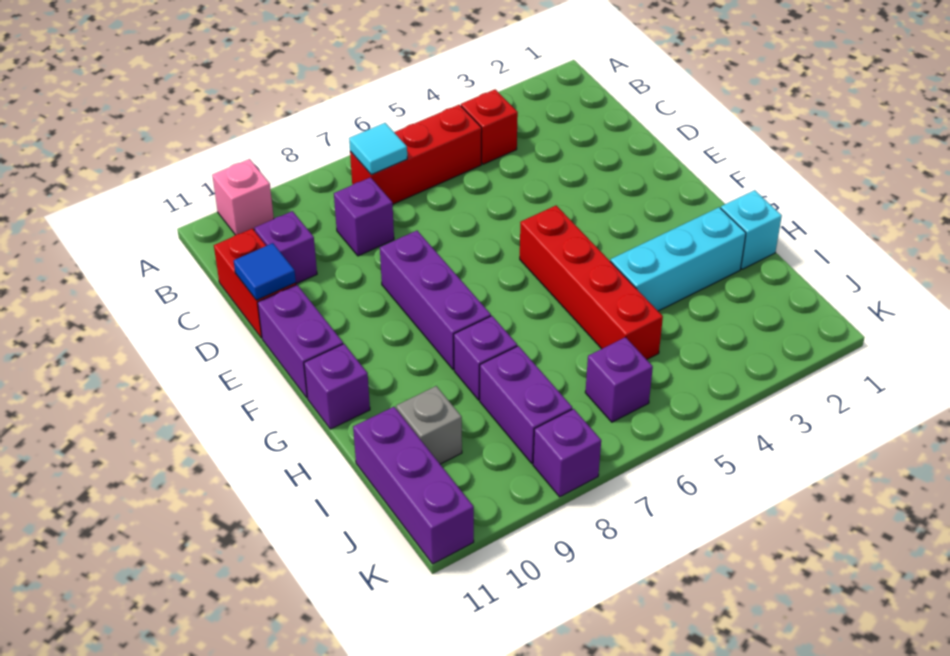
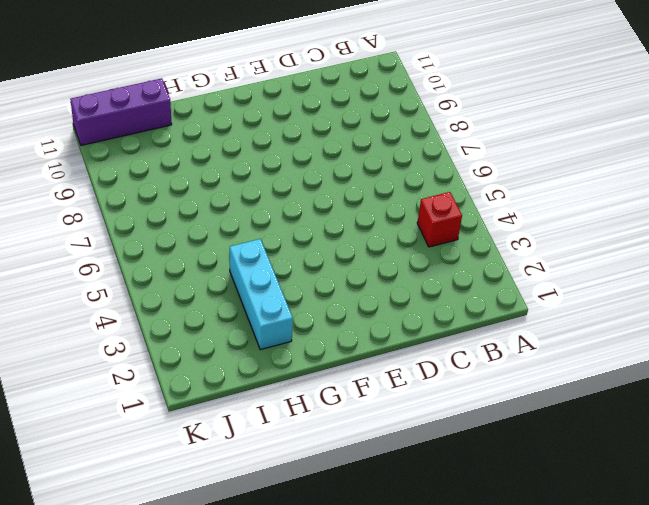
none -> pink 1x1 brick [212,159,274,235]
none -> red 1x3 brick [350,105,482,204]
none -> purple 1x1 brick [334,177,394,256]

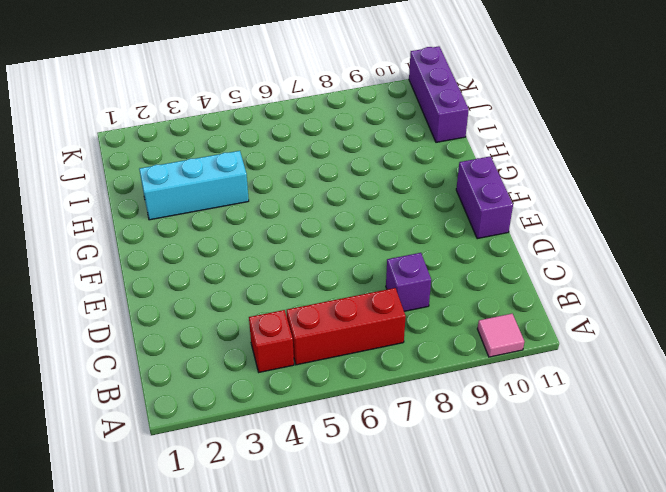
pink 1x1 tile [477,314,524,357] -> pink 1x1 brick [212,159,274,235]
none -> purple 1x1 brick [255,211,317,284]
none -> red 1x2 brick [214,229,296,338]
none -> purple 1x3 brick [380,231,491,370]

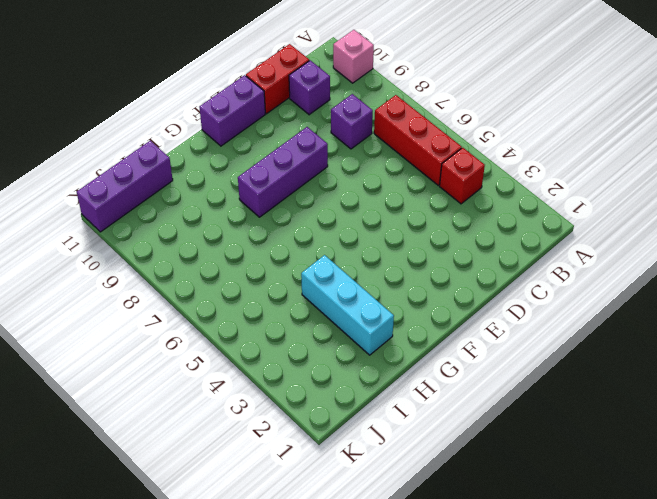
none -> red 1x4 brick [520,206,663,359]
none -> purple 1x1 brick [304,344,370,429]
none -> cyan 1x1 brick [721,190,782,269]

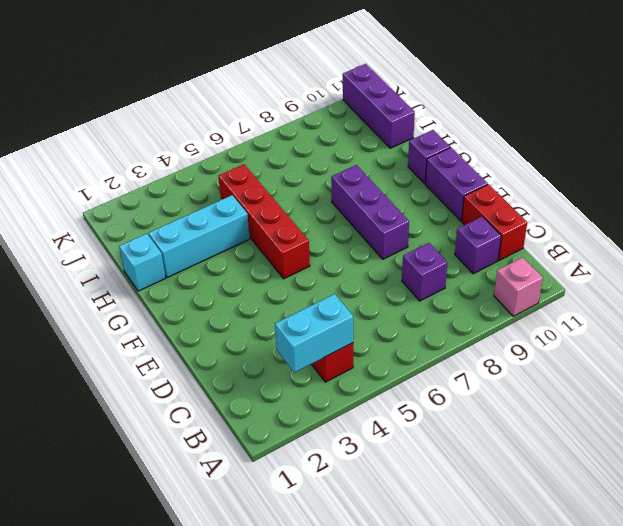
cyan 1x2 brick [275,294,353,372] -> none
none -> red 1x3 brick [350,105,482,204]
none -> purple 1x1 brick [454,316,517,400]
none -> purple 1x2 brick [480,346,572,463]

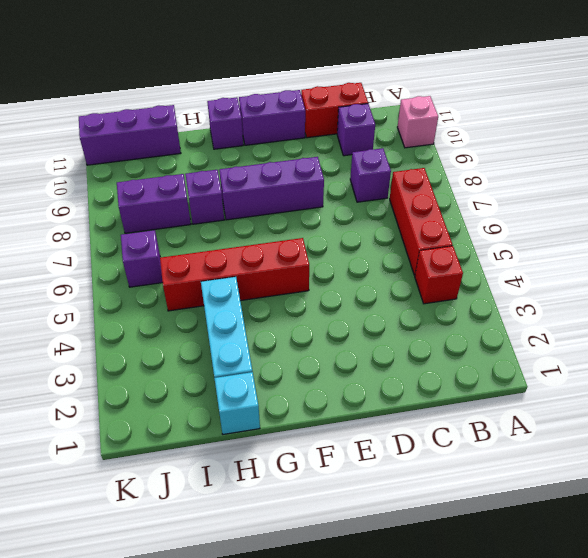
none -> grey 1x1 brick [396,386,462,464]
none -> purple 1x1 brick [533,409,601,497]
none -> cyan 1x1 tile [349,123,407,175]

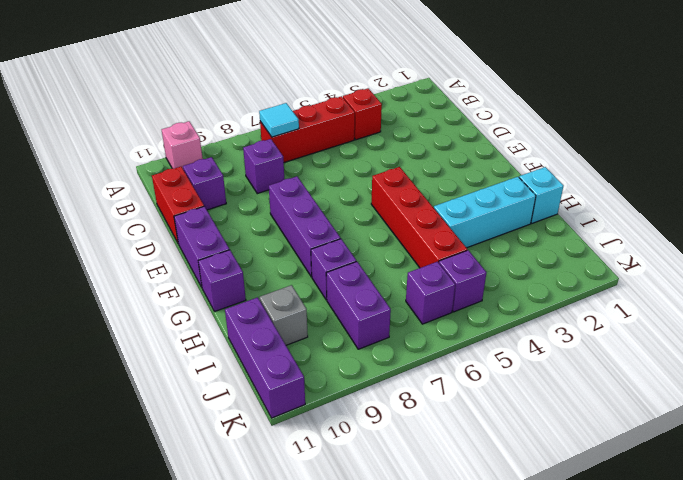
purple 1x1 brick [439,250,486,312] -> purple 1x1 brick moved to [533,409,601,497]
none -> blue 1x1 tile [234,243,296,300]

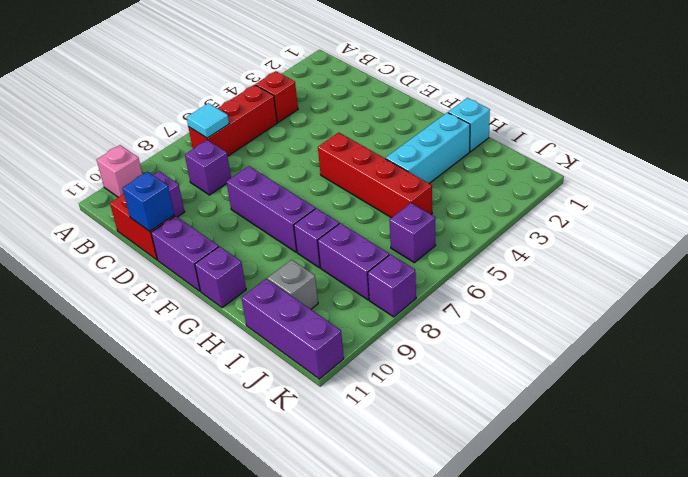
blue 1x1 brick [123,172,174,231] -> blue 1x1 tile [234,243,296,300]

